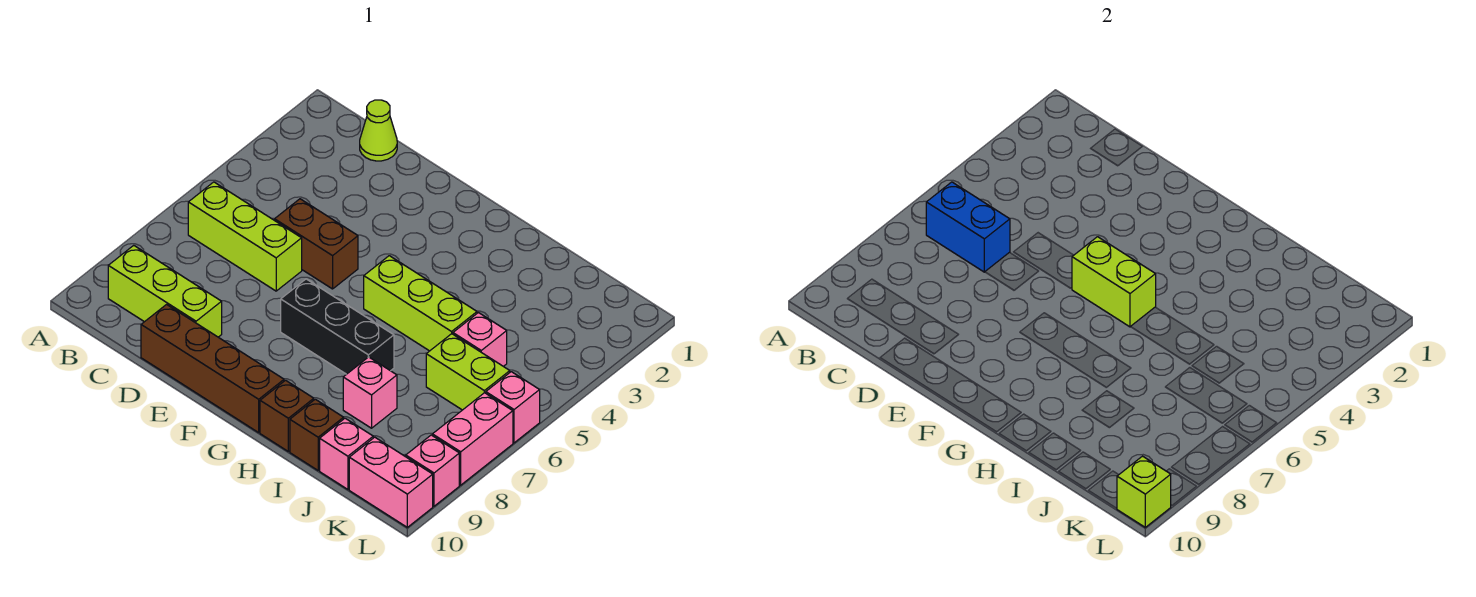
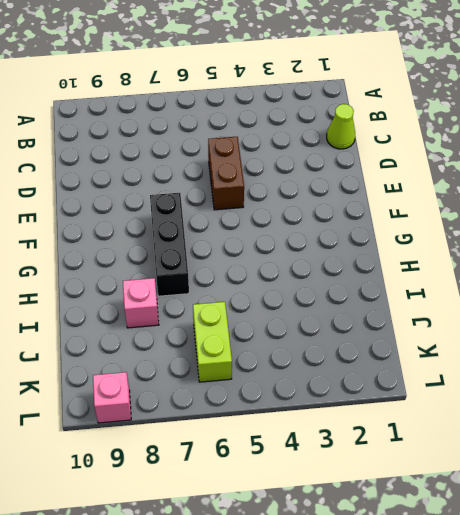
none -> lime 1x3 brick [188,182,302,291]
none -> lime 1x3 brick [108,245,222,337]
none -> brown 1x4 brick [141,305,284,432]

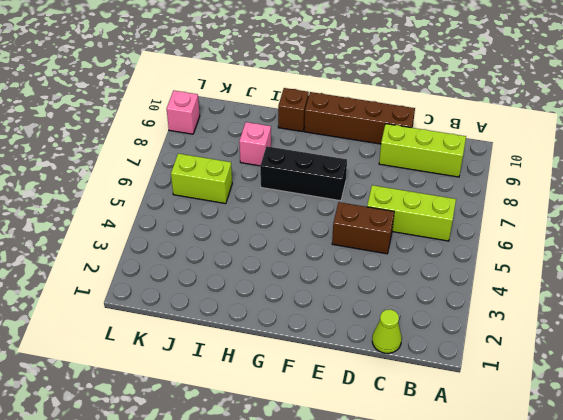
none -> lime 1x3 brick [364,256,477,351]
none -> brown 1x1 brick [290,399,344,470]
none -> pink 1x1 brick [453,313,507,366]

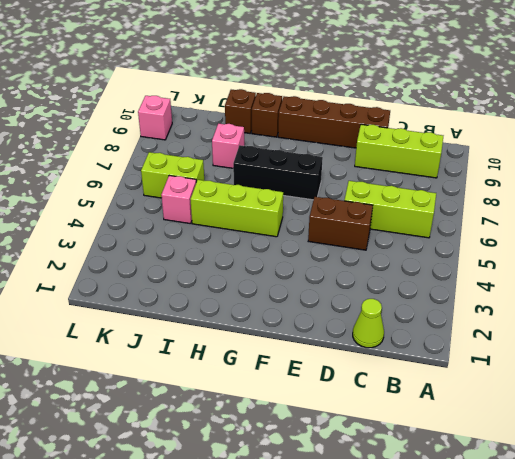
none -> pink 1x1 brick [320,418,373,489]
none -> pink 1x2 brick [349,437,433,527]
none -> pink 1x1 brick [486,372,540,443]

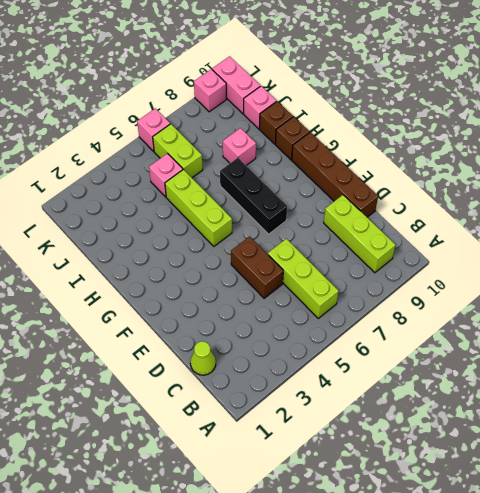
none -> pink 1x2 brick [432,393,513,485]
none -> blue 1x2 brick [926,182,1010,272]
none -> lime 1x2 brick [1072,237,1156,327]

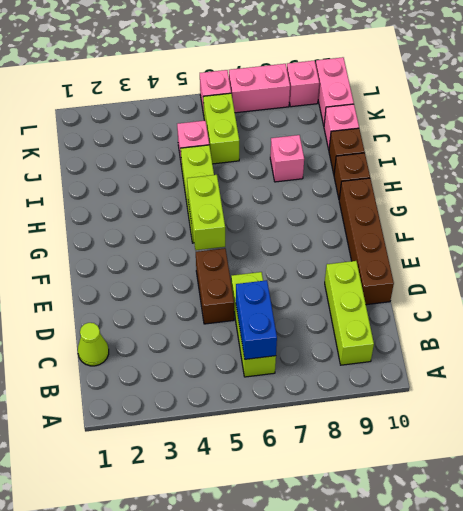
none -> black 1x3 brick [281,279,394,374]
none -> lime 1x1 brick [1117,456,1171,527]

